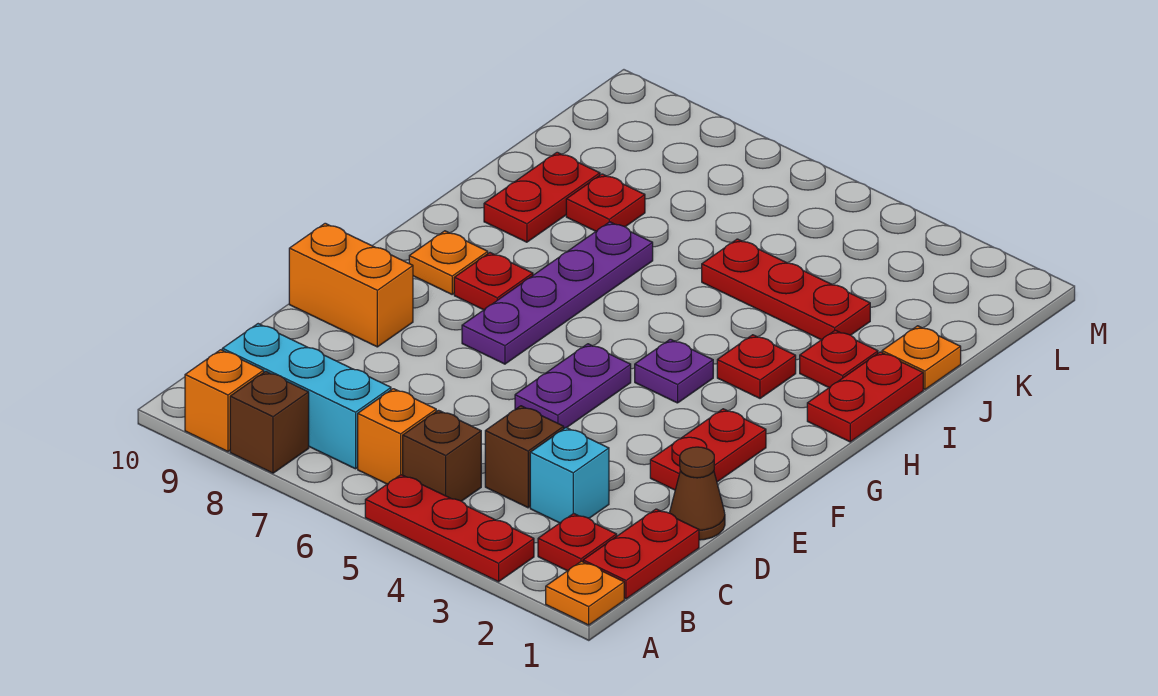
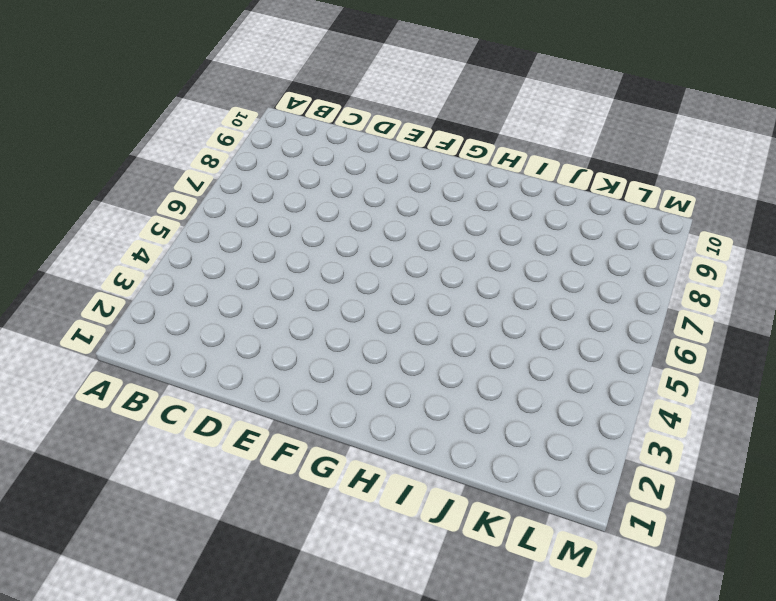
none -> orange 1x1 plate [546,561,624,625]
none -> red 1x3 plate [365,475,534,582]
none -> brown 1x1 brick [230,371,309,473]

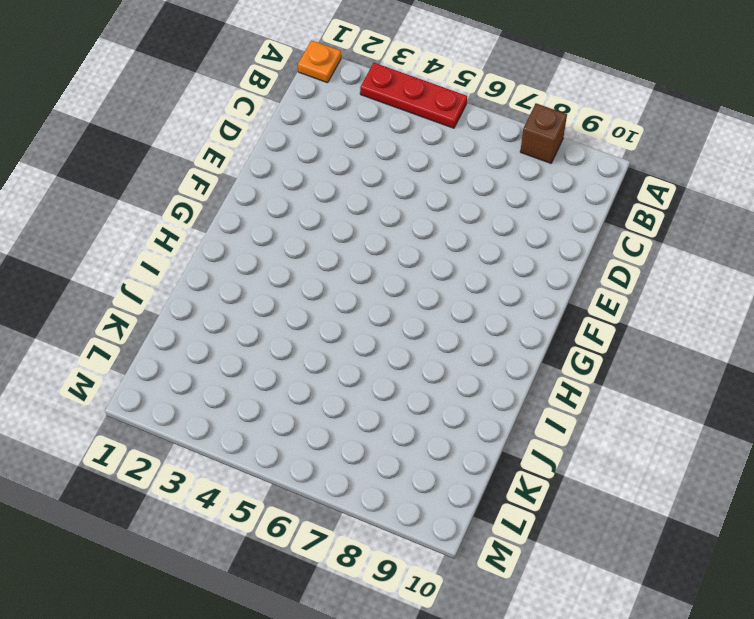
none -> orange 1x1 brick [185,350,264,452]
none -> red 1x2 plate [583,509,699,599]
none -> red 1x1 plate [538,513,617,571]

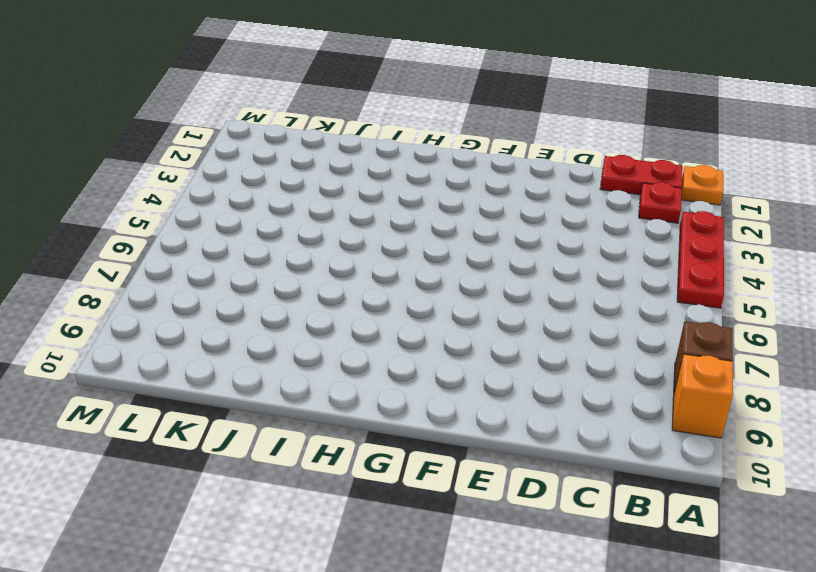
none -> brown 1x1 brick [403,410,481,501]
none -> orange 1x1 brick [358,389,436,484]
none -> cyan 1x3 brick [222,324,391,469]

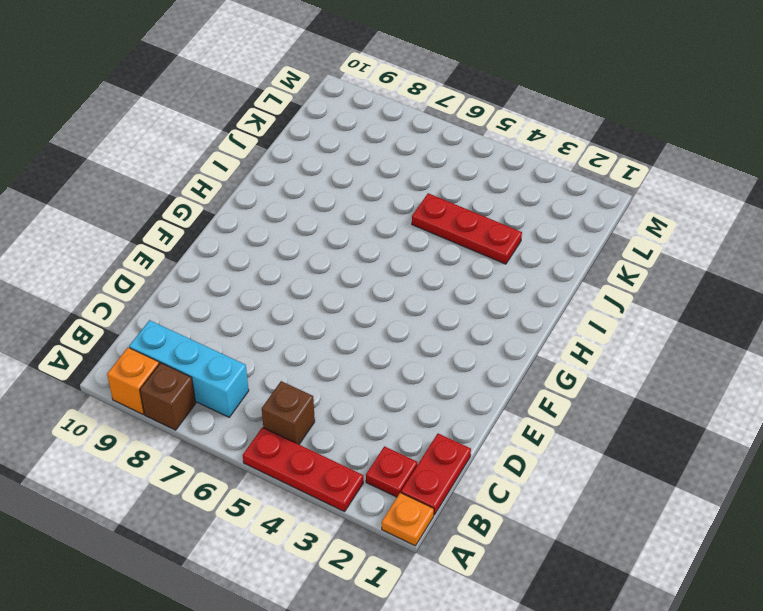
none -> orange 1x1 brick [358,389,436,484]
none -> cyan 1x1 brick [530,428,609,523]
none -> brown 1x1 brick [485,406,564,508]

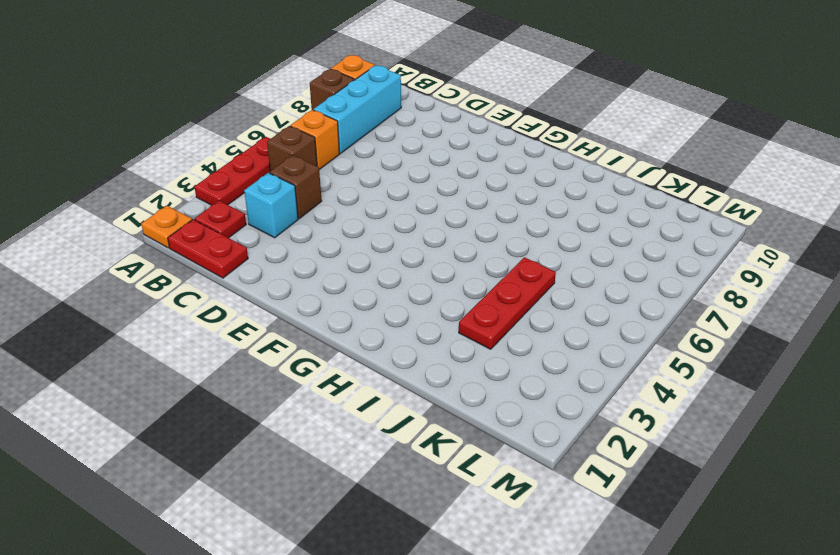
none -> brown 1x1 cone [670,447,725,540]
none -> red 1x2 plate [650,409,766,490]
none -> purple 1x2 plate [515,344,631,428]

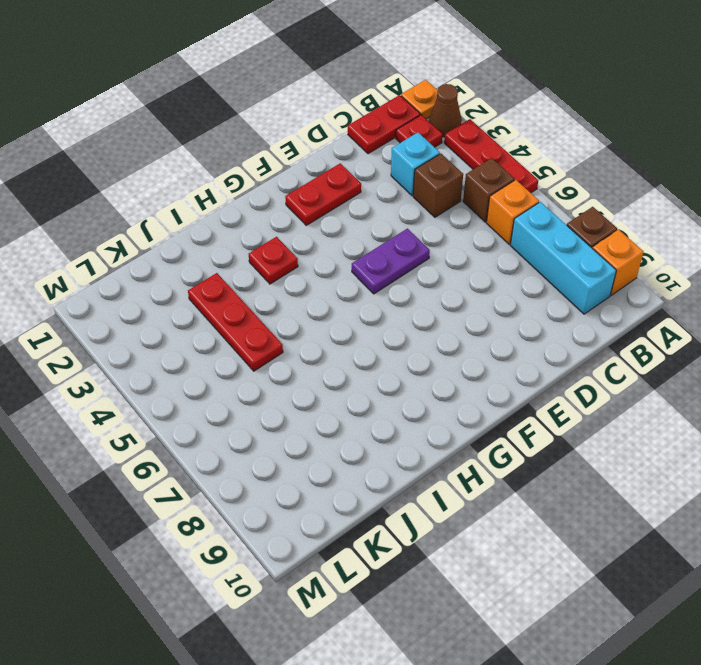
brown 1x1 cone [429,84,462,137] -> brown 1x1 cone moved to [670,447,725,540]
none -> orange 1x2 brick [289,223,413,347]
none -> purple 1x4 plate [462,222,653,364]
none -> purple 1x1 plate [635,339,713,403]

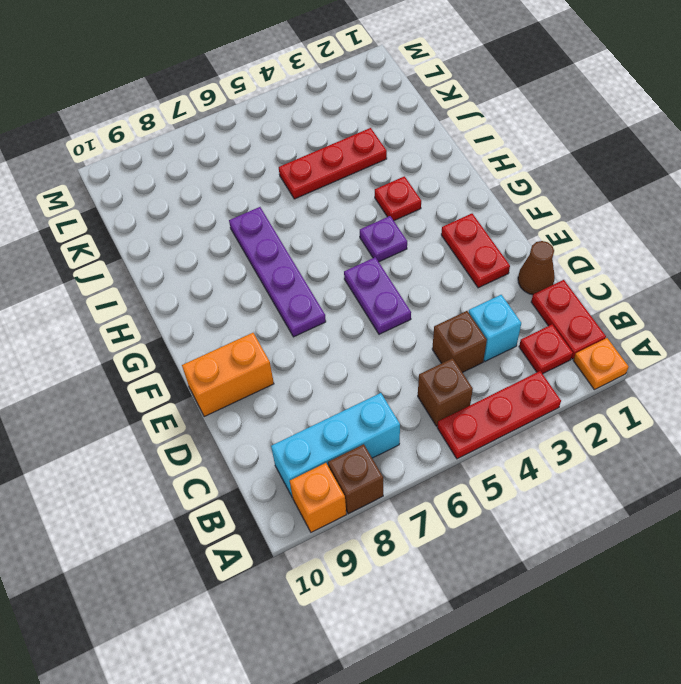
none -> orange 1x1 brick [358,389,436,484]
none -> red 1x1 plate [454,253,533,310]
none -> orange 1x1 plate [409,231,488,294]

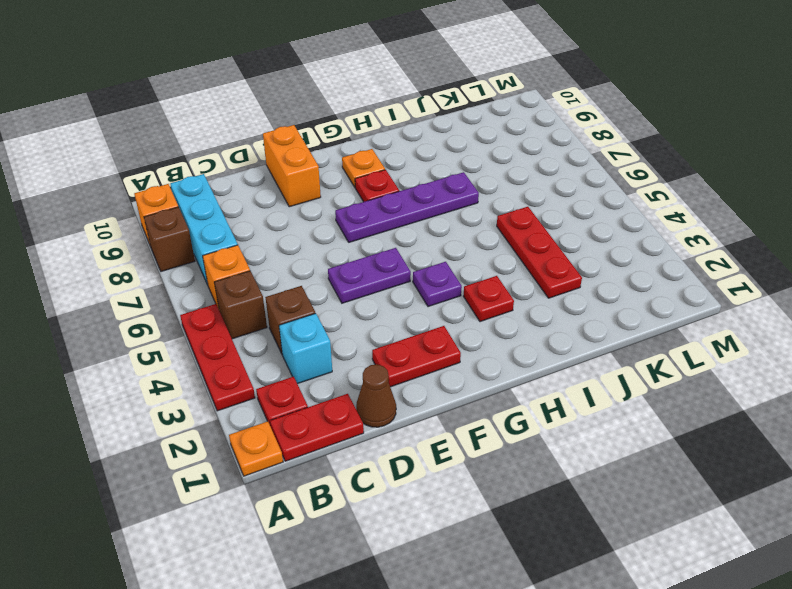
none -> red 1x2 plate [807,352,923,442]
none -> red 1x1 plate [800,330,878,387]
none -> red 1x2 plate [484,152,600,242]

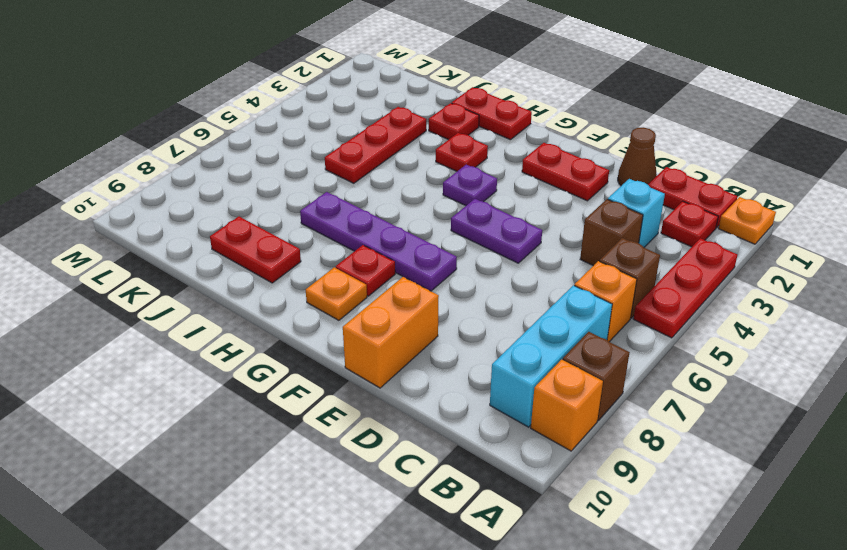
none -> orange 1x1 plate [882,326,961,389]
none -> red 1x1 plate [566,174,645,231]

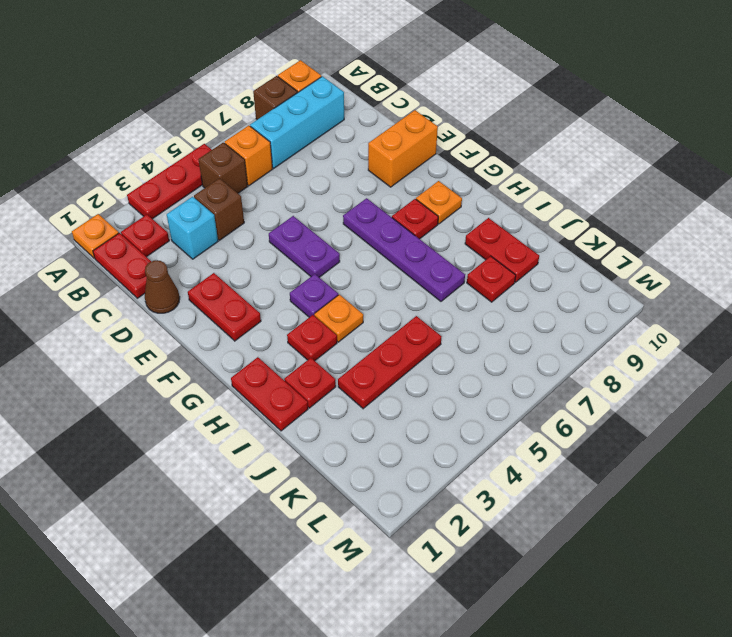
orange 1x1 plate [314,295,363,342] -> orange 1x1 plate moved to [882,326,961,389]

